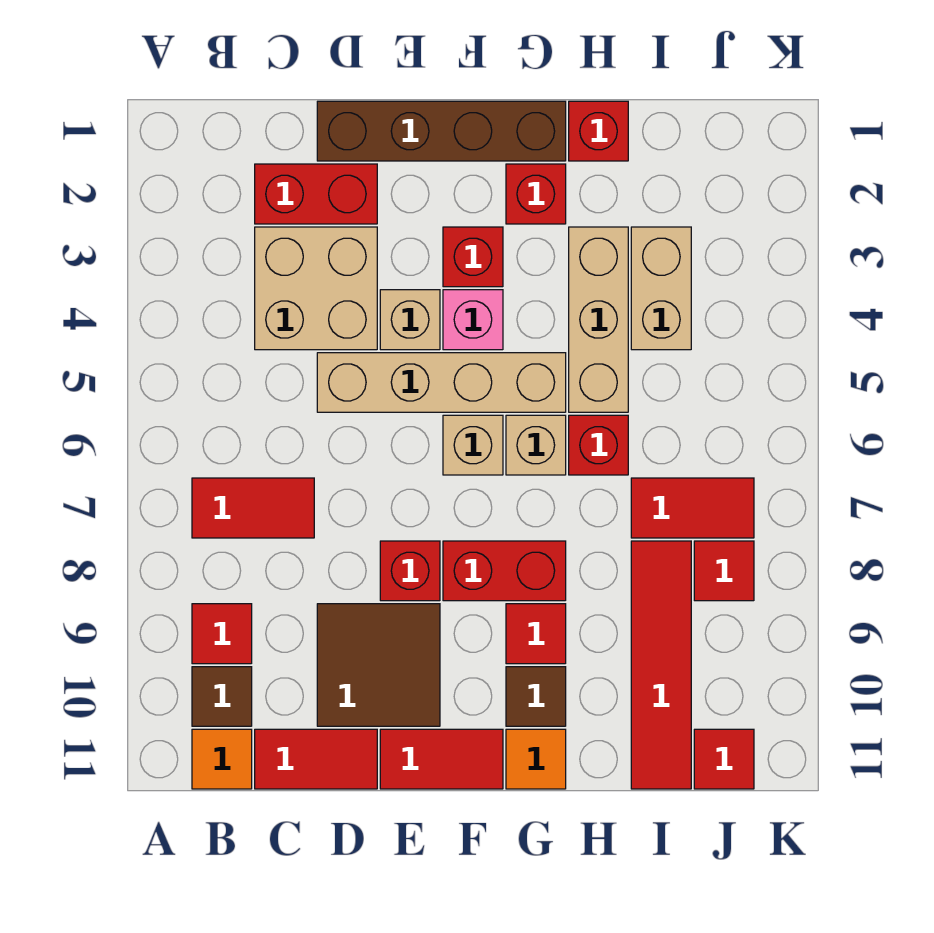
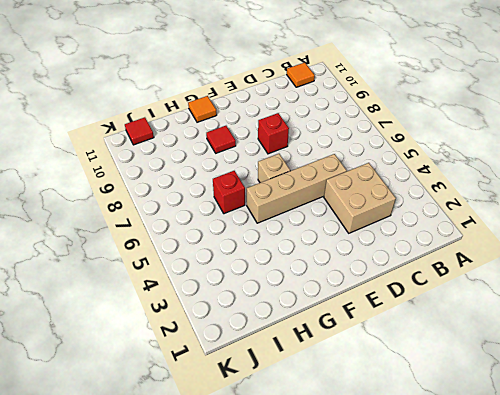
none -> red 1x2 tile [192,478,314,538]
none -> red 1x1 tile [192,604,252,664]
none -> brown 1x1 tile [192,667,252,726]
none -> red 1x2 brick [255,164,377,224]

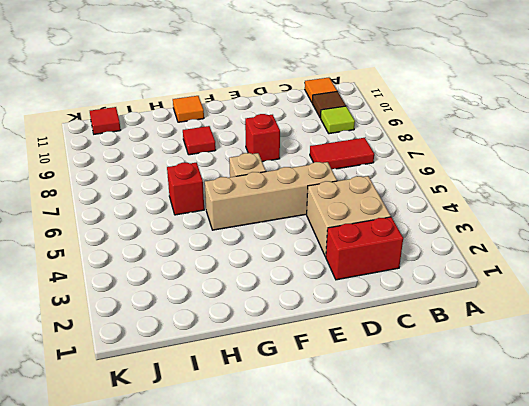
lime 1x1 tile [321,106,355,134] -> red 1x1 tile [192,604,252,664]
none -> red 1x2 tile [255,729,377,789]
none -> brown 1x4 brick [317,101,566,161]
none -> brown 2x2 tile [317,604,440,726]
none -> tan 1x1 brick [380,290,440,350]

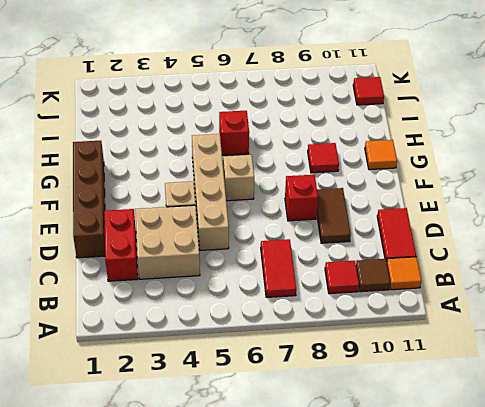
brown 1x2 tile [317,188,351,243] -> brown 2x2 tile [317,604,440,726]
none -> red 1x2 tile [380,729,503,789]
none -> red 1x1 brick [443,227,503,287]
none -> pink 1x1 brick [443,290,503,350]
none -> red 1x2 brick [443,541,566,601]

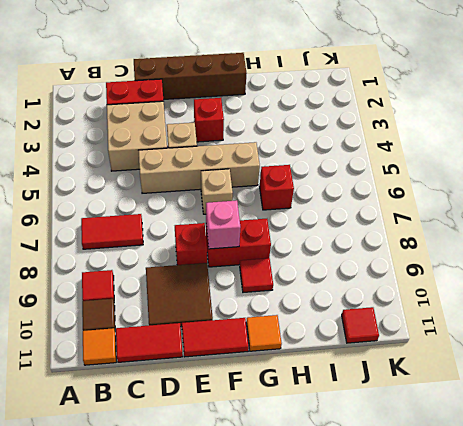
pink 1x1 brick [206,200,241,249] -> pink 1x1 brick moved to [443,290,503,350]
none -> red 1x1 brick [506,164,566,224]
none -> tan 1x1 brick [506,415,566,475]
none -> brown 1x1 tile [506,667,566,726]
none -> red 1x1 brick [569,101,628,161]

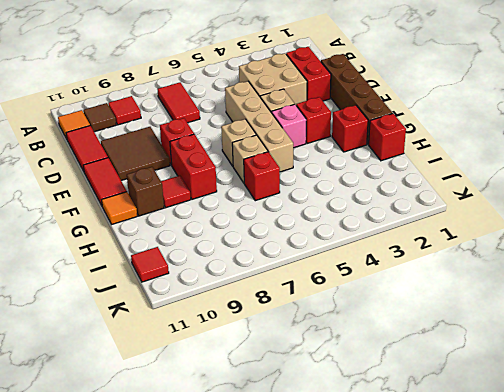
brown 1x1 brick [127,167,164,216] -> brown 1x1 tile [506,667,566,726]
none -> tan 1x3 brick [569,227,628,412]
none -> tan 1x2 brick [631,227,691,350]
none -> red 1x2 tile [631,478,754,538]
none -> red 1x4 tile [631,541,691,789]

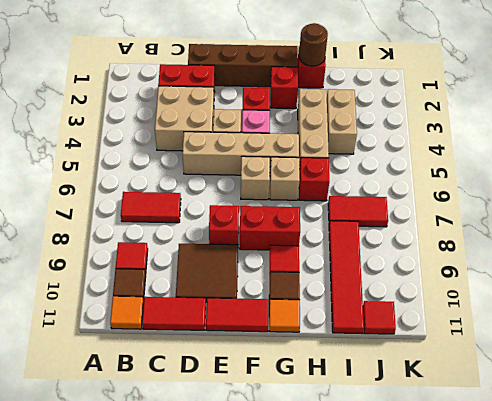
brown 1x1 round brick [299,23,328,66] -> none
none -> red 1x1 tile [694,541,754,601]

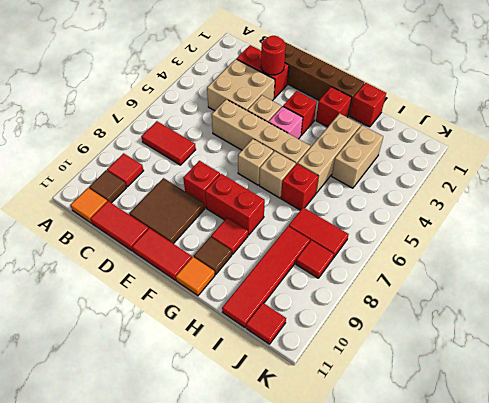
red 1x1 round brick [261,36,286,75] -> none

